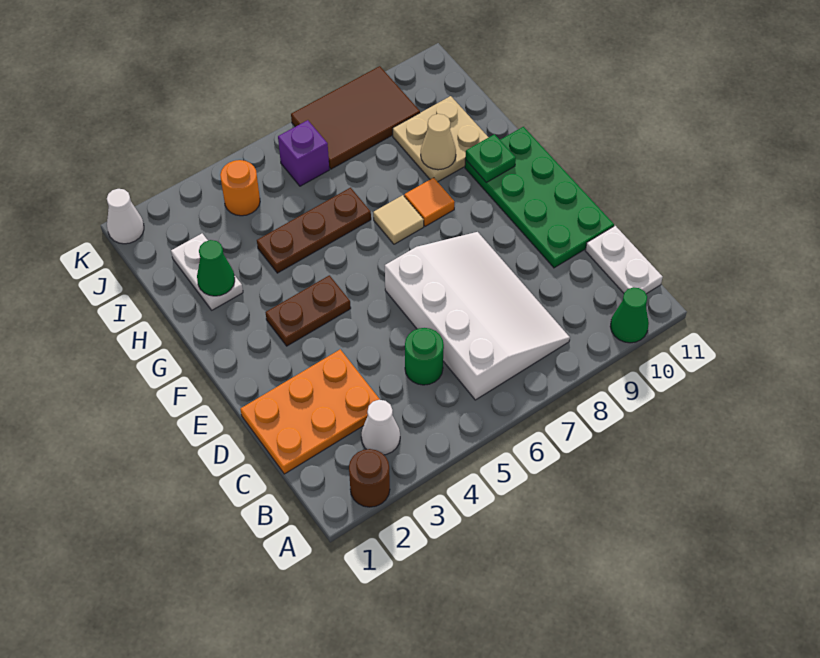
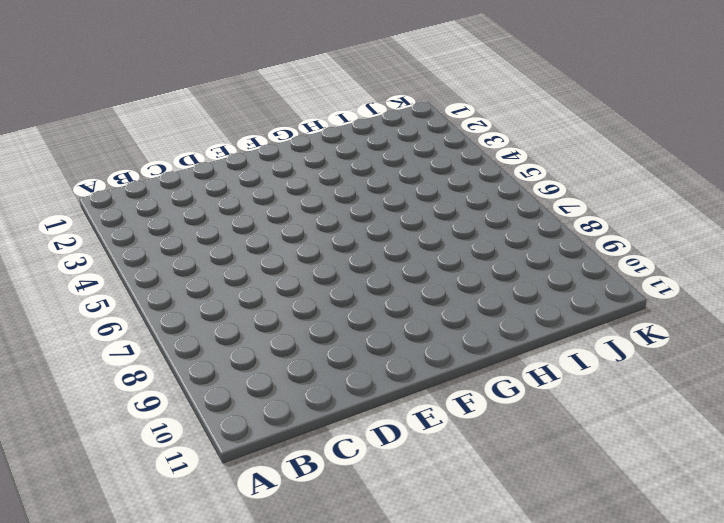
none -> brown 1x1 round brick [349,449,390,507]
none -> green 1x1 cone [610,287,649,343]
none -> white 1x1 cone [361,400,400,455]

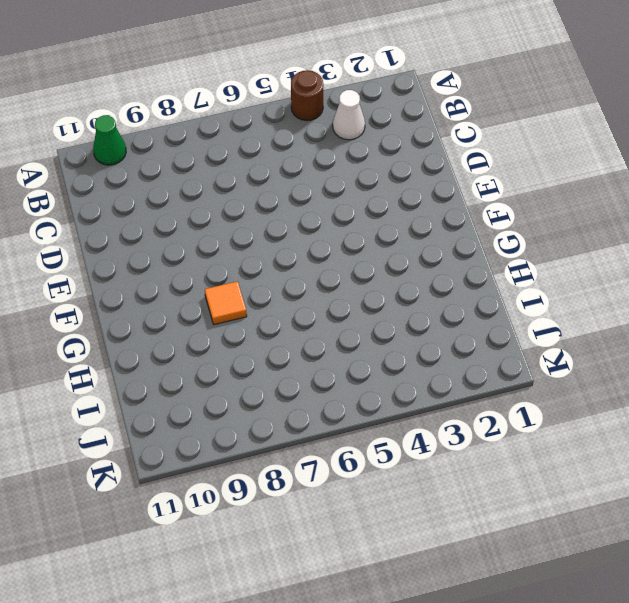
brown 1x1 round brick [291,70,323,121] -> brown 1x1 round brick moved to [349,449,390,507]
none -> white 3x4 slope [385,232,570,400]
none -> white 1x2 plate [585,226,663,294]
none -> orange 2x3 plate [240,349,380,474]

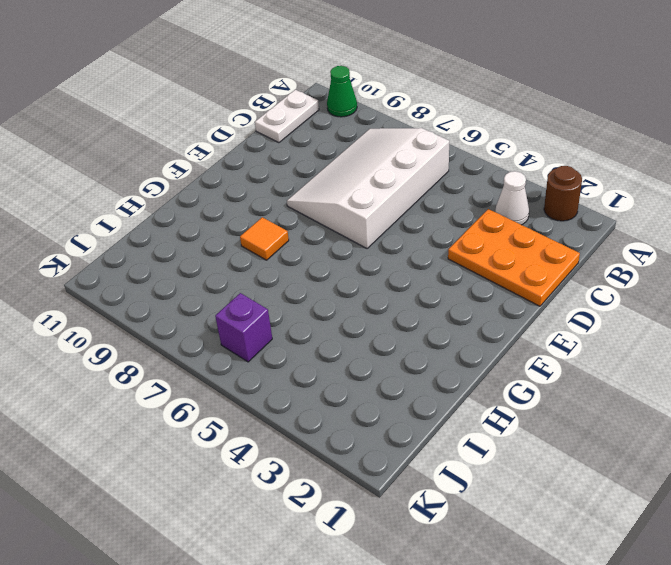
none -> green 1x1 round brick [405,328,444,385]
none -> green 2x4 plate [465,127,614,268]
none -> brown 1x2 plate [266,275,351,346]

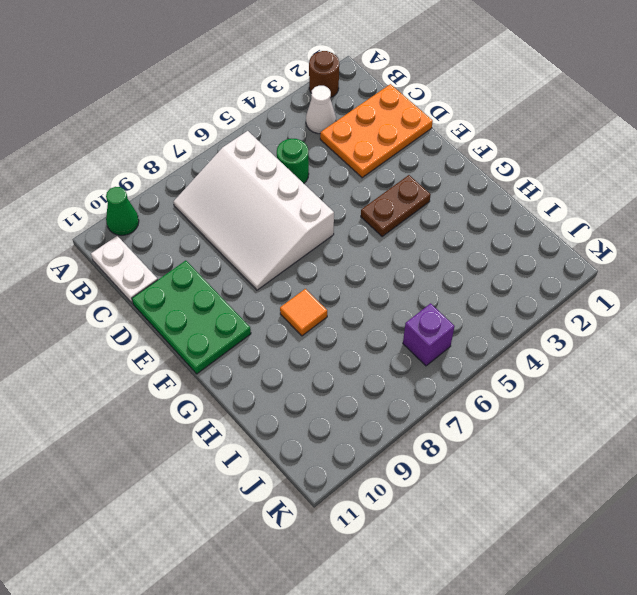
green 2x3 plate [132,261,251,374] -> green 2x4 plate [465,127,614,268]
none -> tan 1x1 tile [373,195,424,244]
none -> white 1x2 plate [171,234,243,310]
none -> brown 1x3 plate [257,188,371,273]

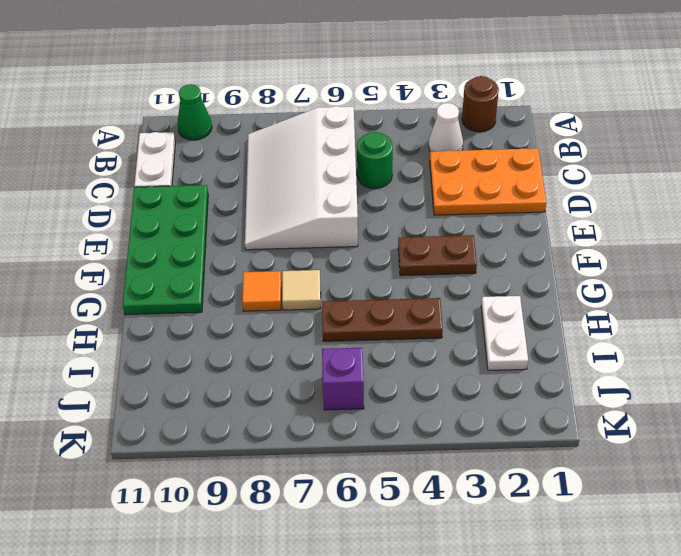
none -> tan 2x2 plate [393,96,488,182]
none -> orange 1x1 round brick [220,160,260,216]
none -> brown 2x3 tile [291,66,420,169]

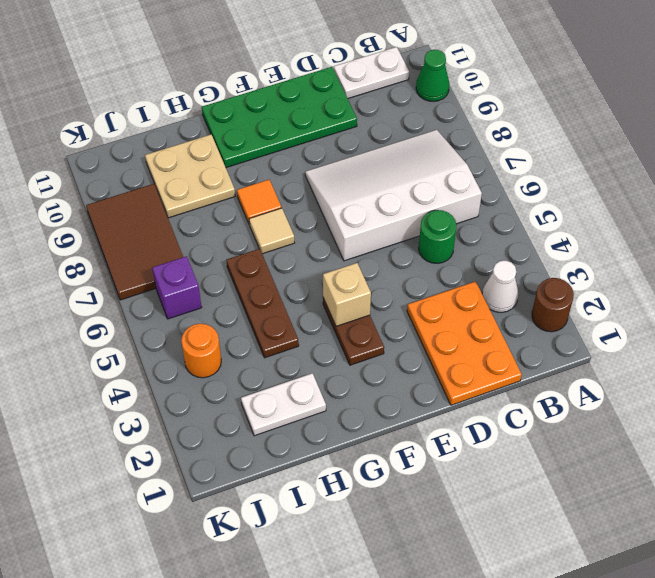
tan 1x1 brick [323,263,371,326] -> none
none -> white 1x1 cone [107,189,144,244]
none -> green 1x1 plate [465,134,516,182]
none -> green 1x1 cone [197,240,235,296]

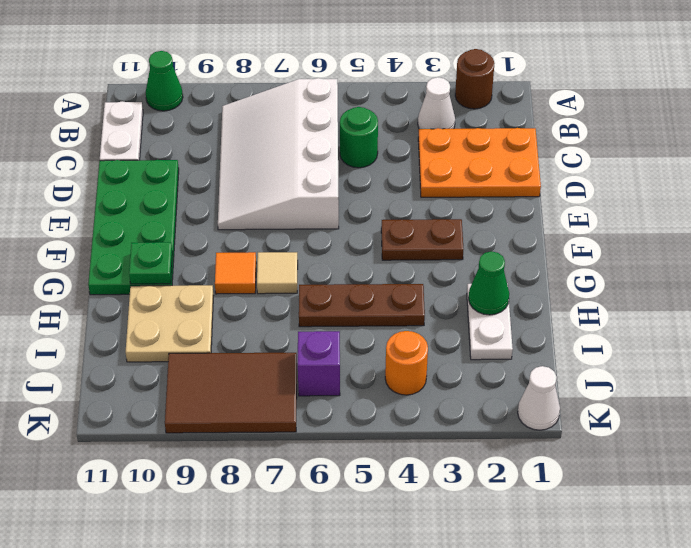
none -> tan 1x1 cone [421,114,456,170]

